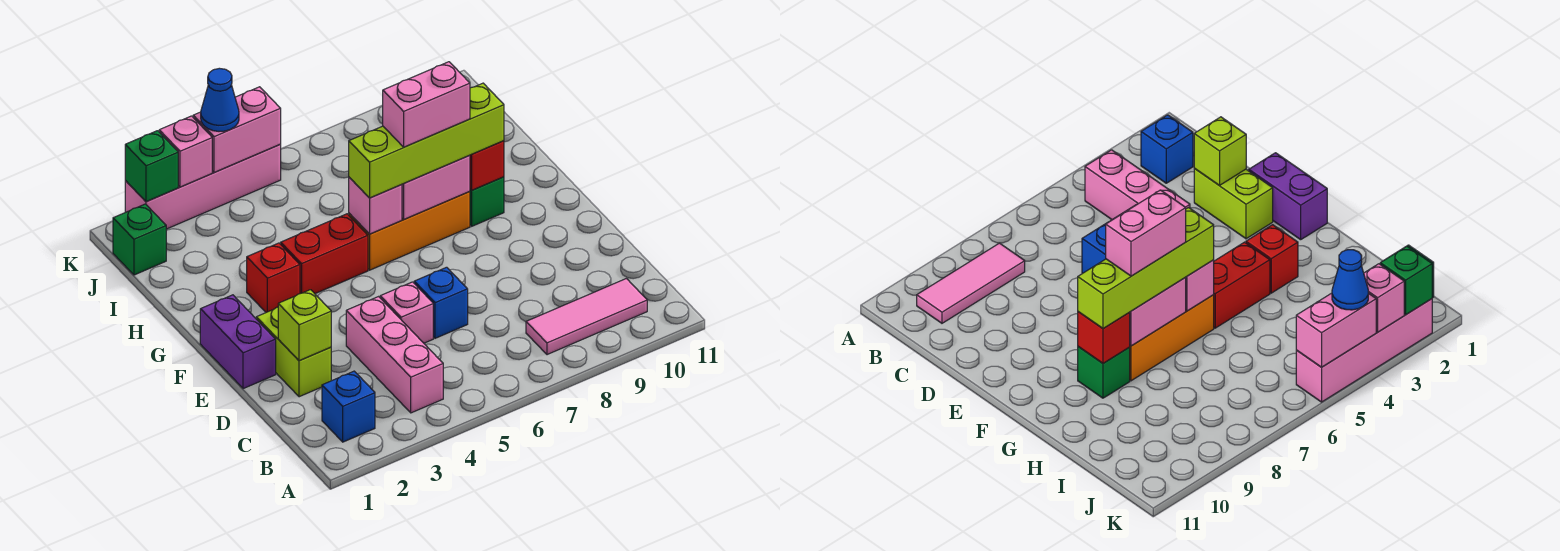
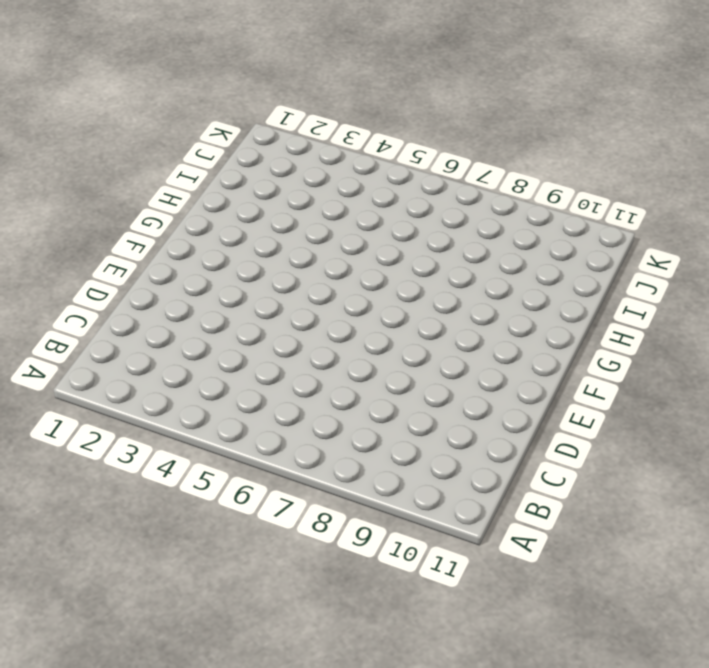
none -> blue 1x1 brick [322,371,375,442]
none -> pink 1x3 brick [346,297,443,413]
none -> pink 1x3 tile [526,279,647,355]

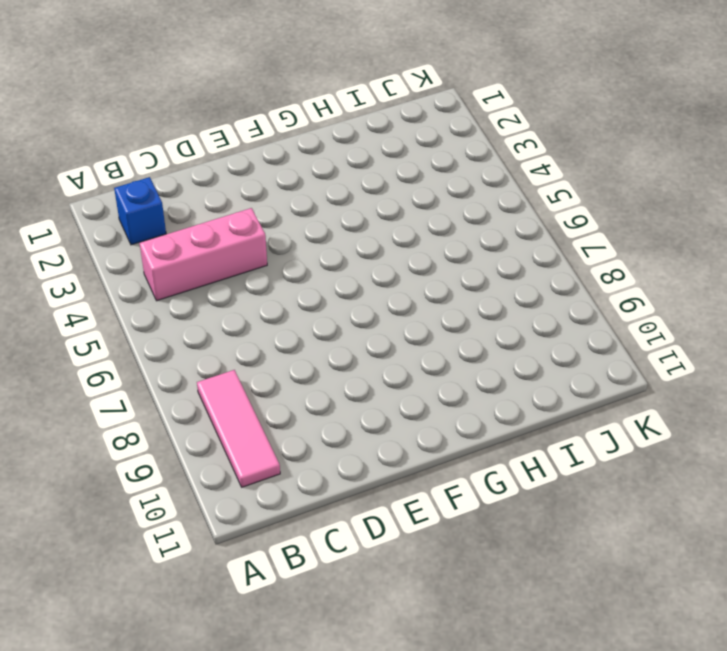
none -> lime 1x2 brick [256,307,331,397]
none -> pink 1x1 brick [380,282,433,343]
none -> blue 1x1 brick [414,267,468,338]

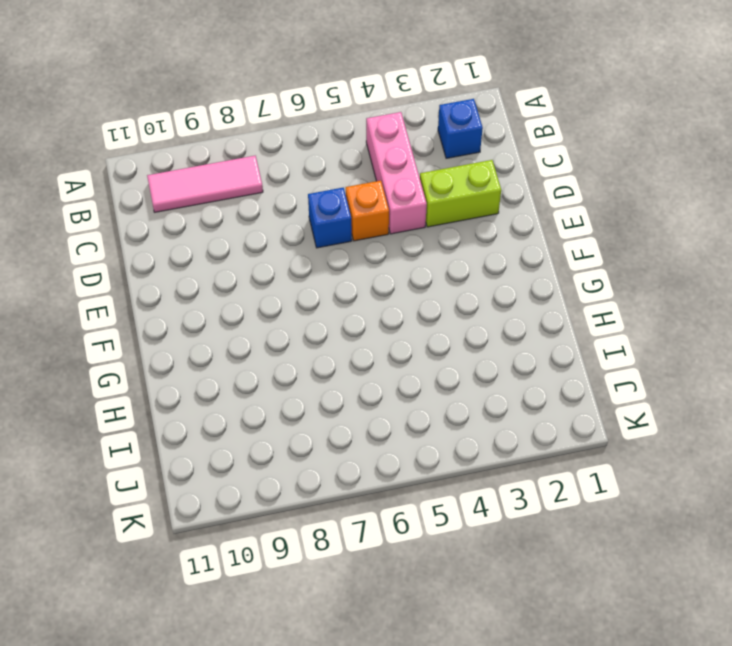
lime 1x2 brick [420,160,501,227] -> lime 1x2 brick turned to [256,307,331,397]
orange 1x1 brick [346,181,389,241] -> pink 1x1 brick [380,282,433,343]
none -> purple 1x2 brick [200,295,276,389]
none -> red 1x1 brick [247,243,300,312]
none -> red 1x2 brick [281,214,368,294]

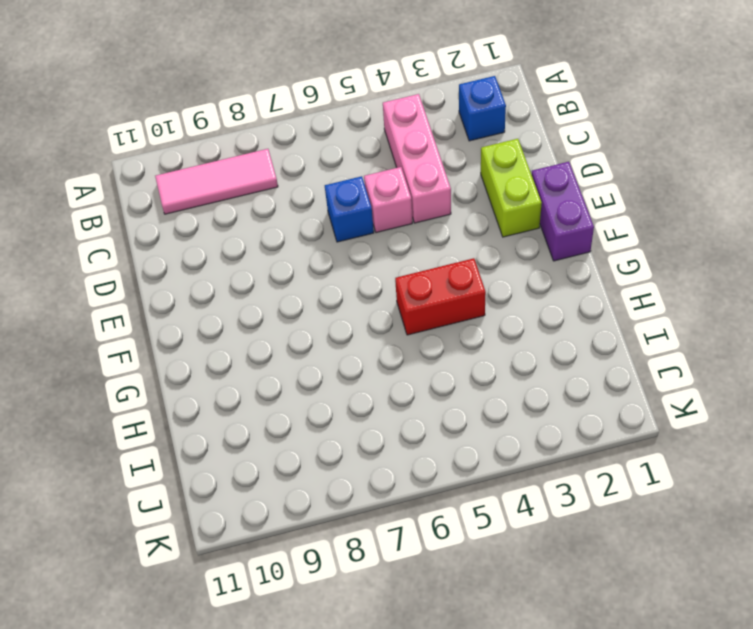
none -> red 1x1 brick [247,243,300,312]
none -> orange 1x3 brick [349,192,470,270]
none -> green 1x1 brick [470,177,504,226]

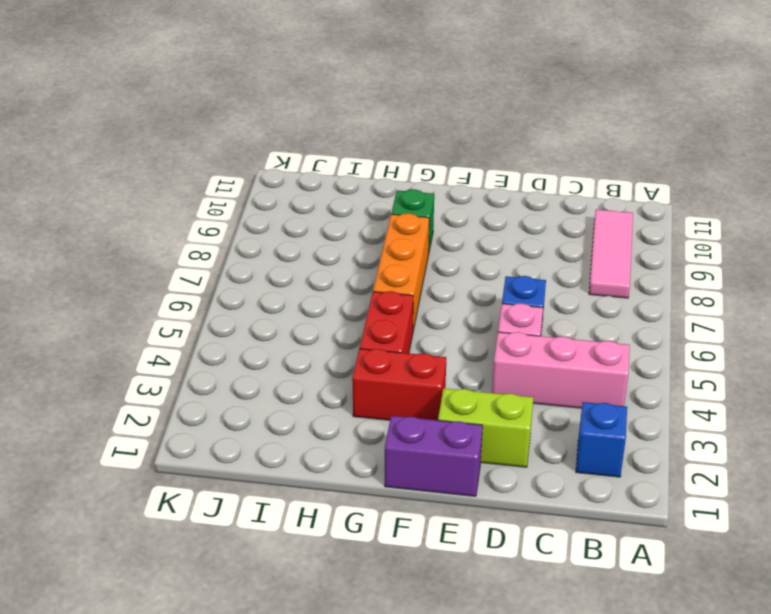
red 1x2 brick [352,349,446,420] -> red 1x1 brick [247,243,300,312]
none -> green 1x1 brick [113,204,166,275]
none -> pink 1x4 brick [125,145,281,229]
none -> lime 1x1 brick [278,290,331,361]

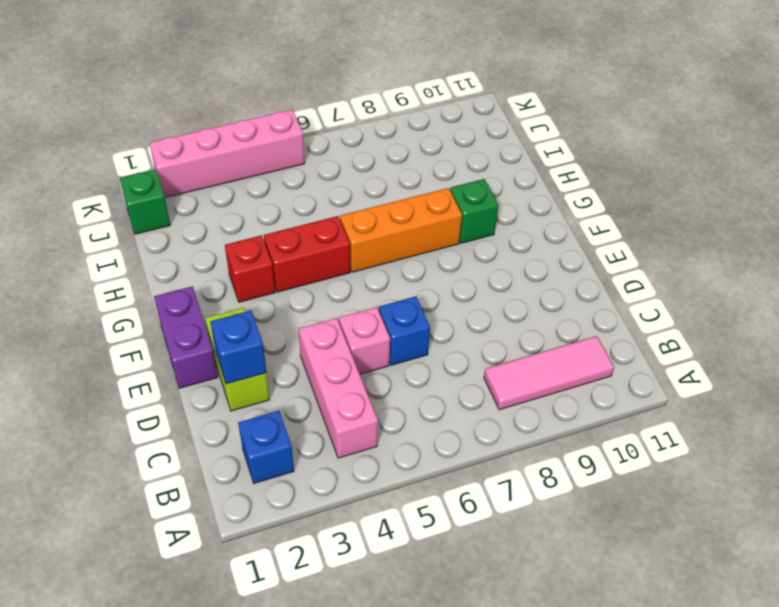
blue 1x1 brick [210,310,266,384] -> lime 1x1 brick [278,290,331,361]
none -> pink 1x1 brick [349,177,402,234]
none -> pink 1x2 brick [402,155,470,219]
none -> red 1x1 brick [470,141,504,190]

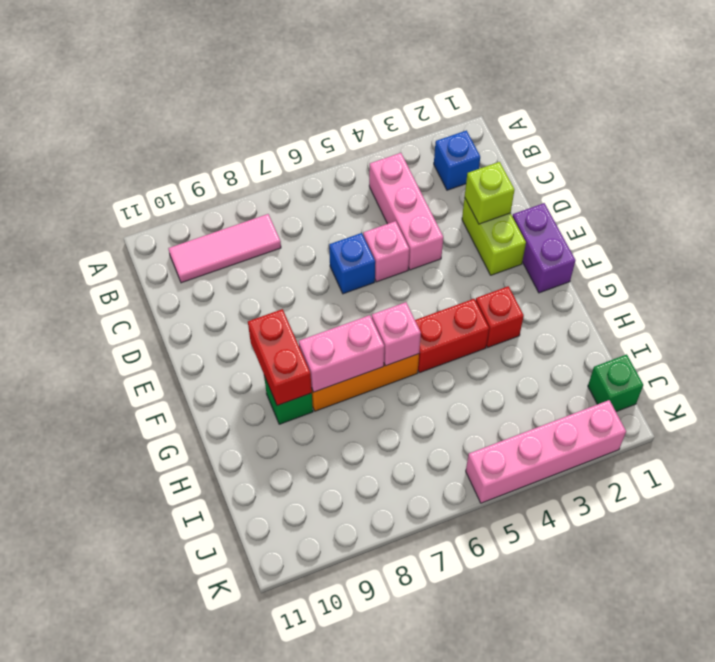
red 1x2 brick [248,309,312,406] -> red 1x1 brick [470,141,504,190]
none -> green 1x1 brick [125,131,178,202]
none -> pink 1x1 brick [159,116,212,187]
none -> pink 1x2 brick [193,87,281,173]

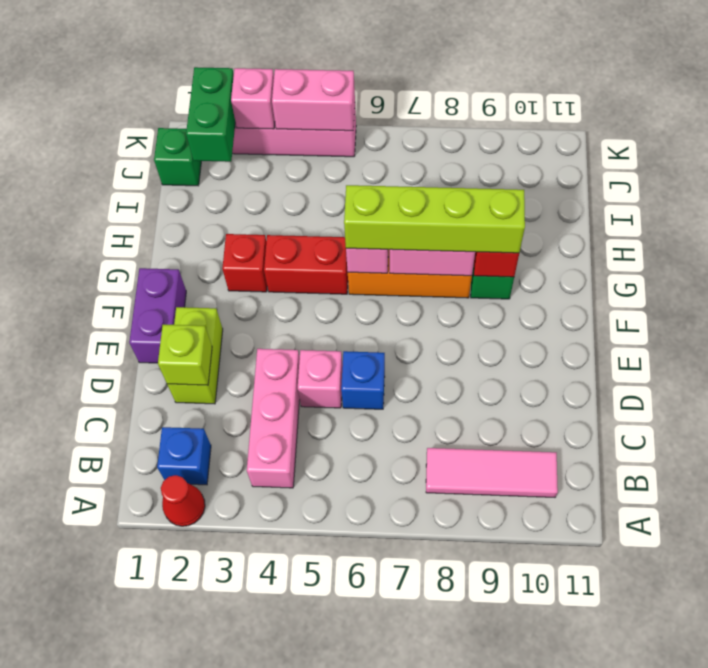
red 1x1 cone [161,475,205,526] -> none
green 1x2 brick [186,67,235,162] -> green 1x1 brick [125,131,178,202]
none -> blue 1x1 cone [201,68,239,131]
none -> pink 1x2 brick [383,62,470,147]

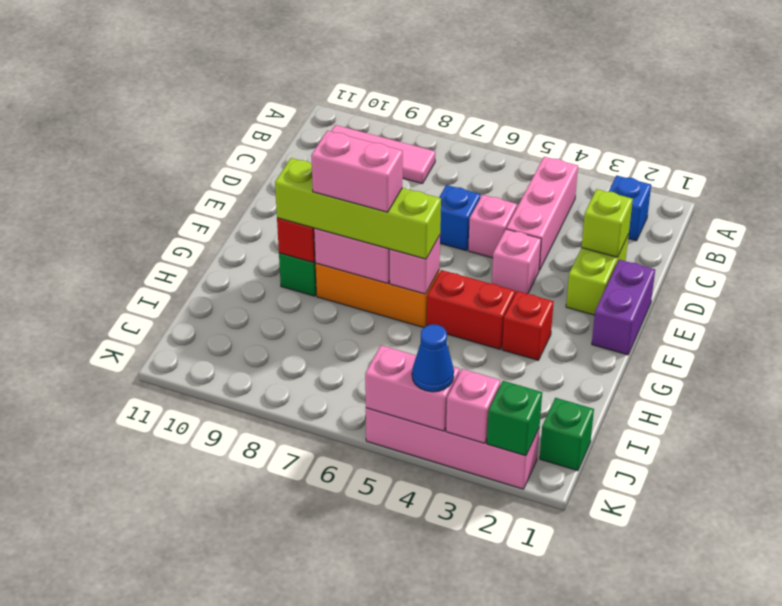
pink 1x1 brick [492,229,541,294] -> none

